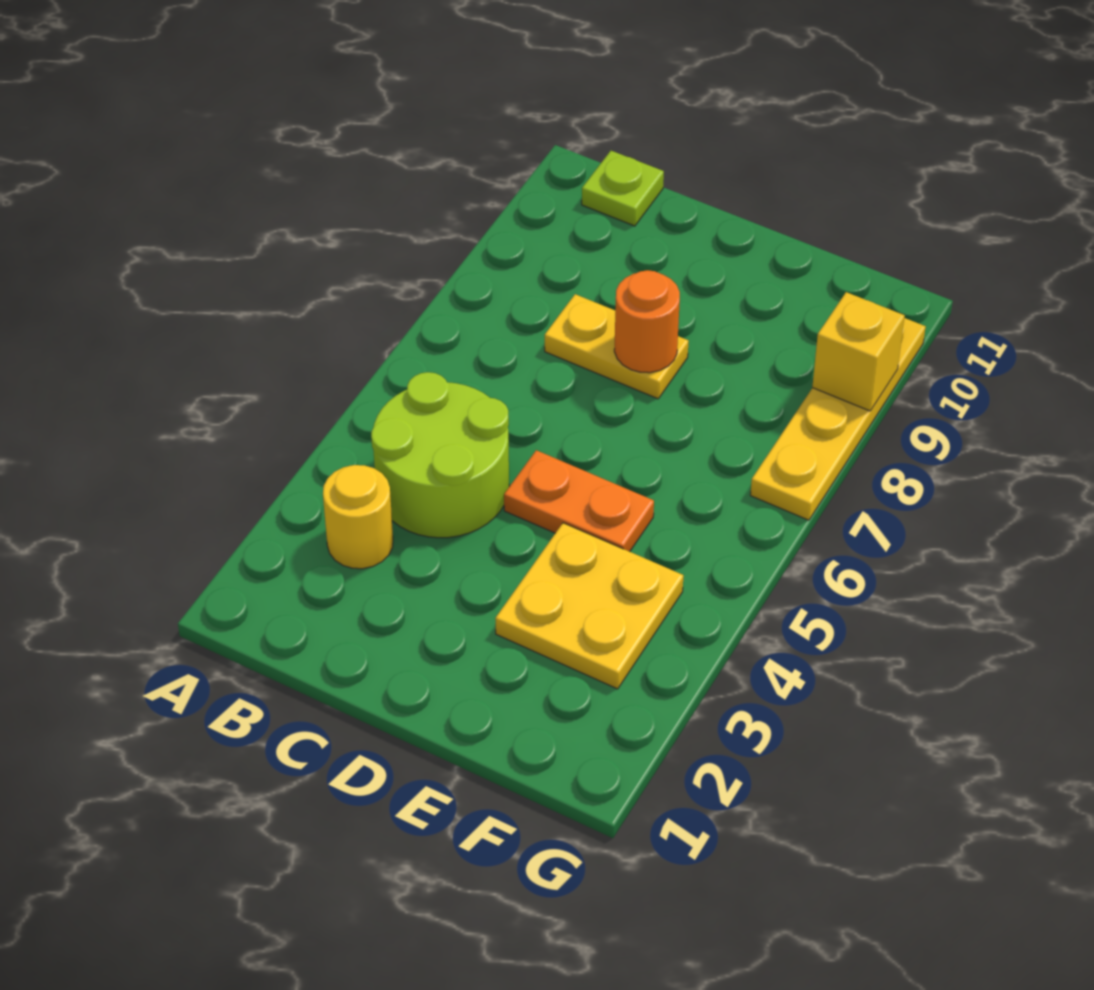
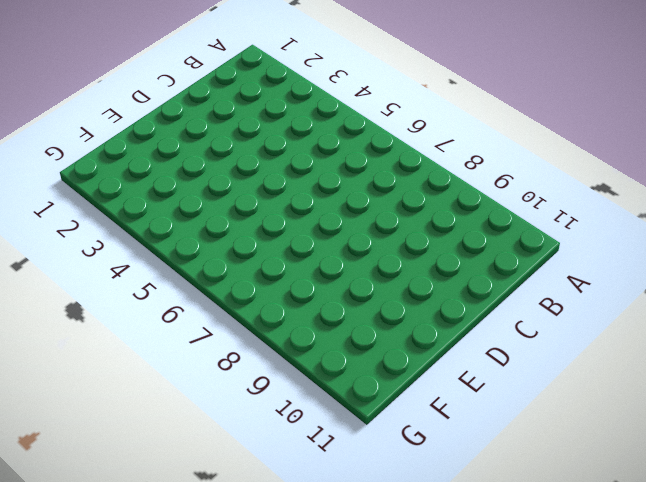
none -> yellow 1x1 round brick [323,465,393,569]
none -> lime 2x2 round brick [371,372,509,538]

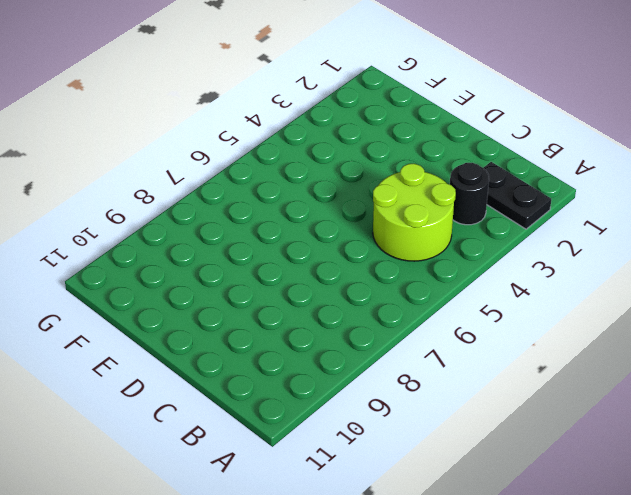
black 1x2 plate [484,162,551,229] -> none
black 1x1 round brick [450,163,489,225] -> yellow 1x1 round brick [323,465,393,569]
none -> lime 1x1 plate [582,151,664,226]
none -> yellow 1x2 plate [545,294,688,399]

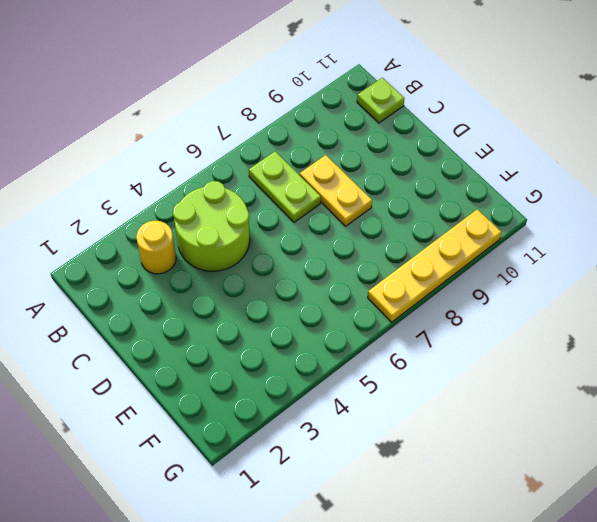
lime 1x2 plate [249,151,321,222] -> none
none -> orange 1x2 plate [504,450,654,552]
none -> yellow 2x2 plate [495,523,683,689]

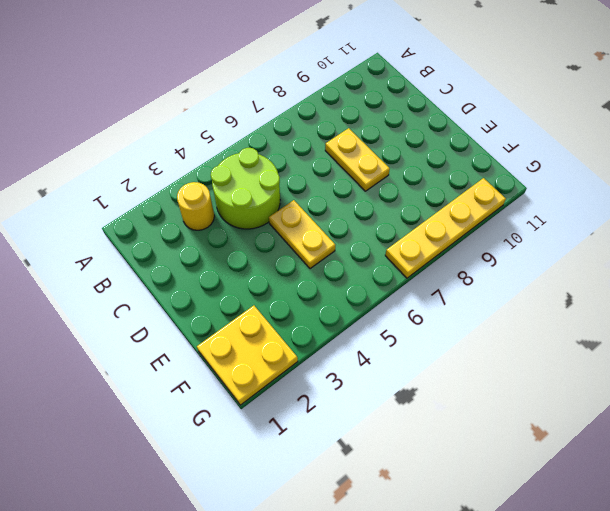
yellow 1x2 plate [269,200,335,269] -> orange 1x2 plate [504,450,654,552]
yellow 2x2 plate [197,306,298,405] -> yellow 2x2 plate moved to [495,523,683,689]
none -> lime 1x1 plate [582,151,664,226]
none -> orange 1x1 round brick [614,270,680,373]

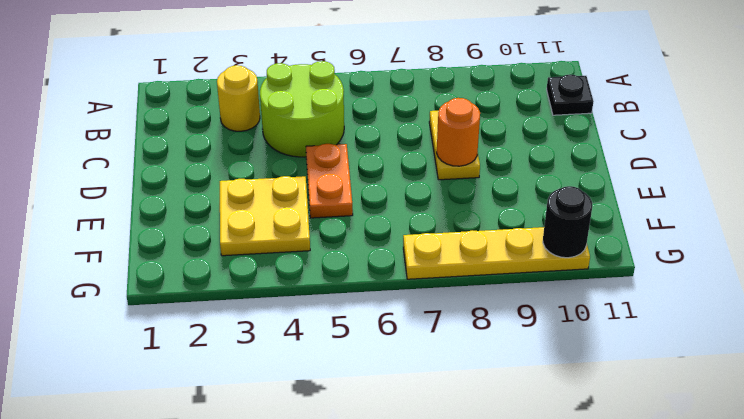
black 1x1 plate [547,75,594,115] -> lime 1x1 plate [582,151,664,226]
black 1x1 round brick [543,186,592,258] -> none
none -> yellow 1x1 brick [812,292,905,411]

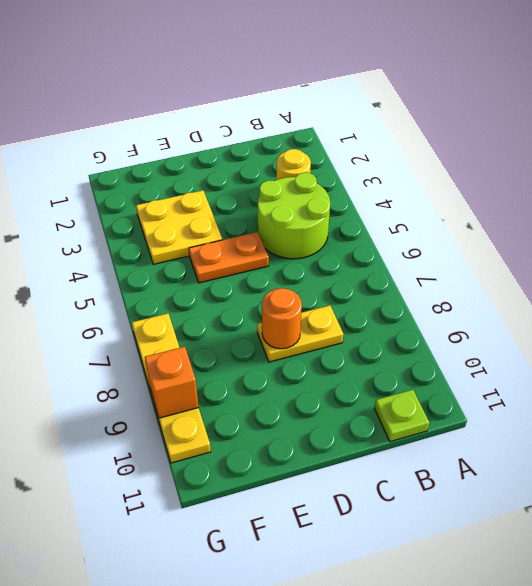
orange 1x1 brick [145,347,199,418] -> yellow 1x1 brick [812,292,905,411]

